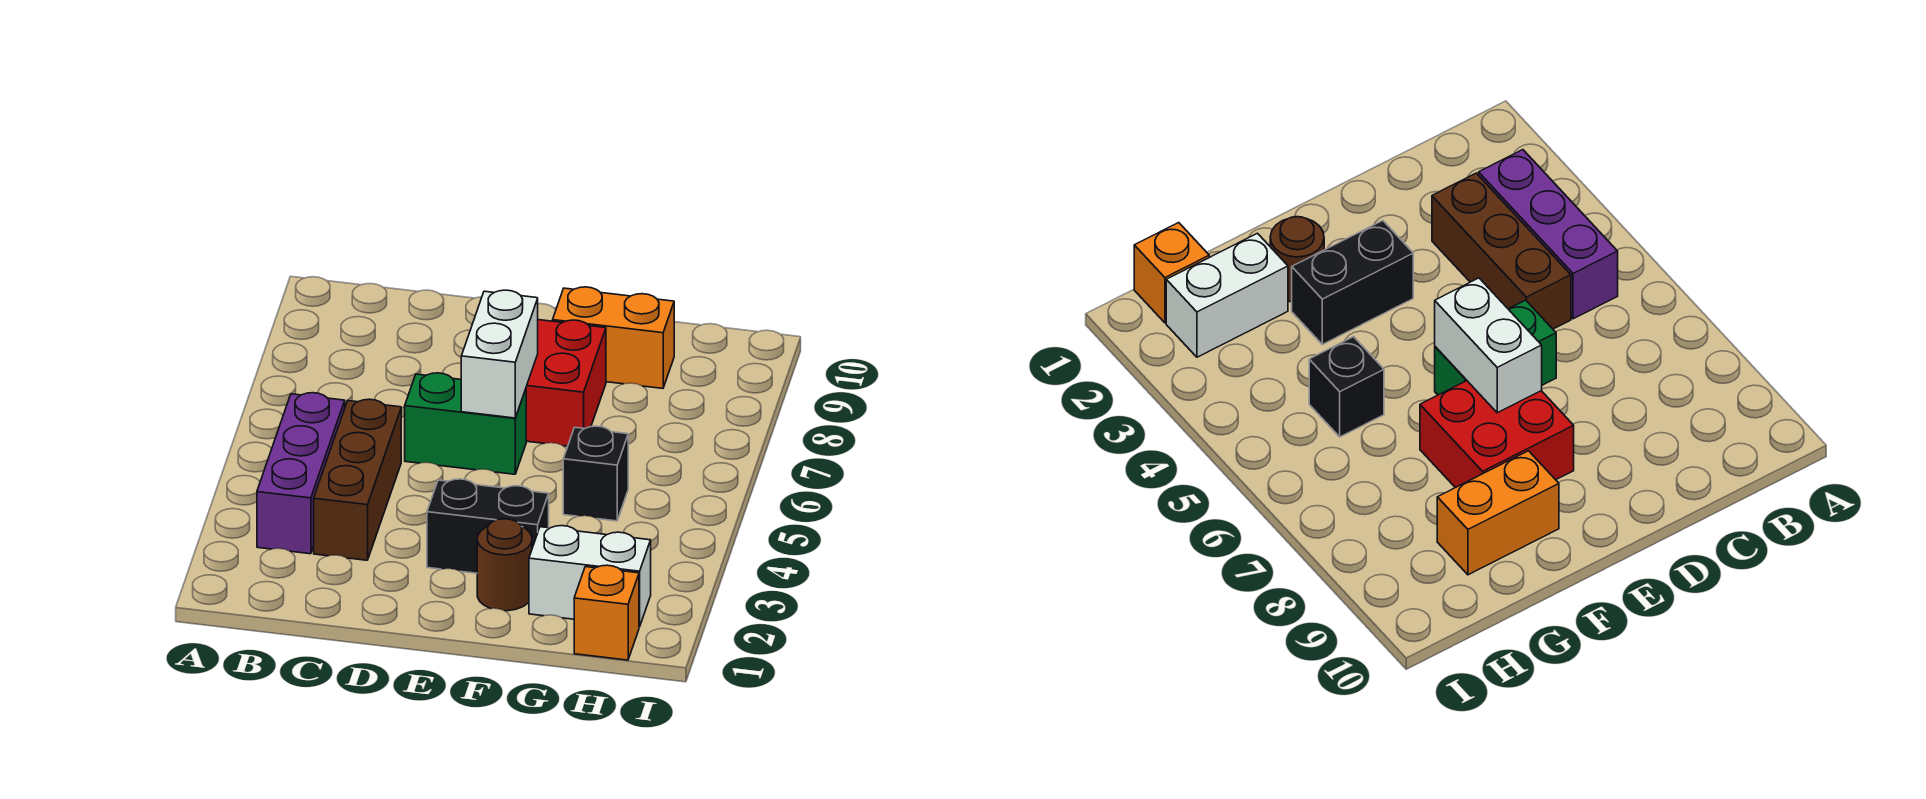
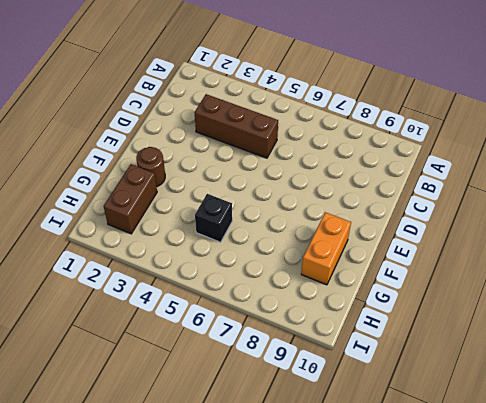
brown 1x2 brick [104,164,157,234] -> white 1x2 brick [529,526,651,627]
none -> purple 1x3 brick [257,393,345,554]
none -> green 1x2 brick [405,373,526,474]

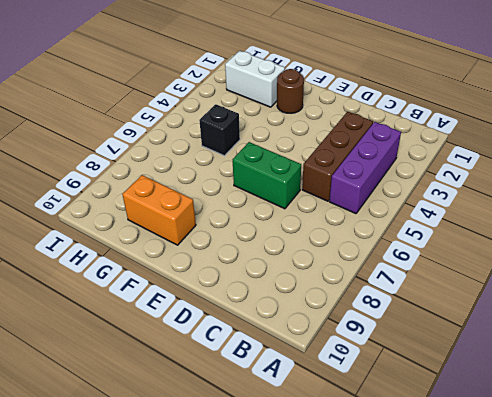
none -> black 1x2 brick [427,479,549,573]
none -> red 2x2 brick [526,320,606,446]

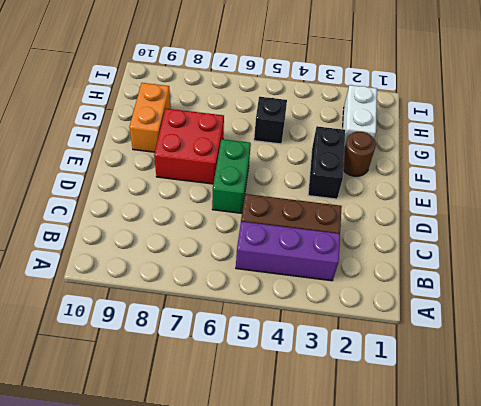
none -> orange 1x1 brick [574,565,639,660]
none -> white 1x2 brick [461,290,538,418]

